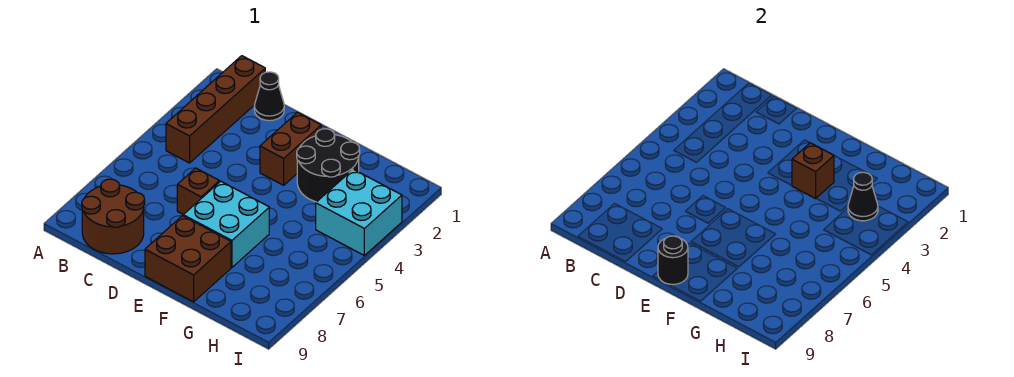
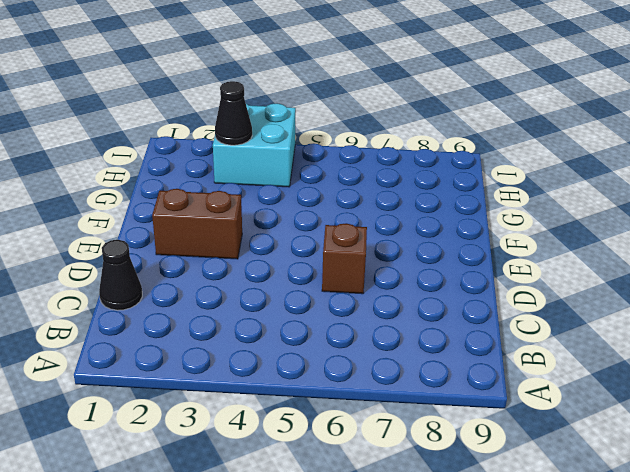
none -> brown 1x4 brick [166,56,265,163]
none -> brown 2x2 round brick [82,179,145,254]
none -> cyan 2x2 brick [183,181,269,267]

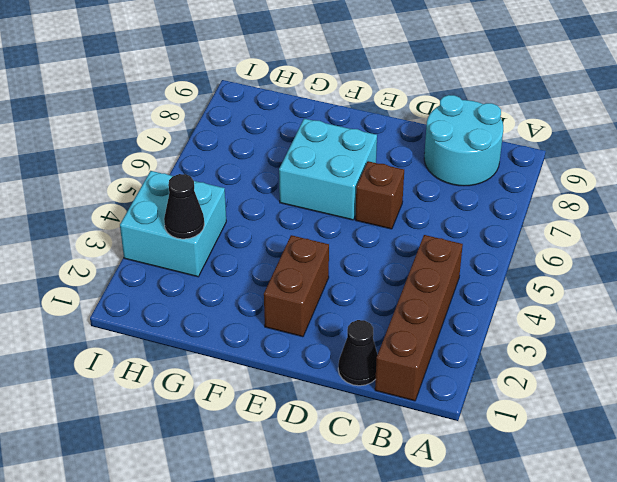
cyan 2x2 round brick [424,95,503,186] -> brown 2x2 round brick [82,179,145,254]
none -> brown 2x2 brick [145,216,231,302]
none -> black 2x2 round brick [297,129,360,202]
none -> black 1x1 round brick [658,236,688,284]

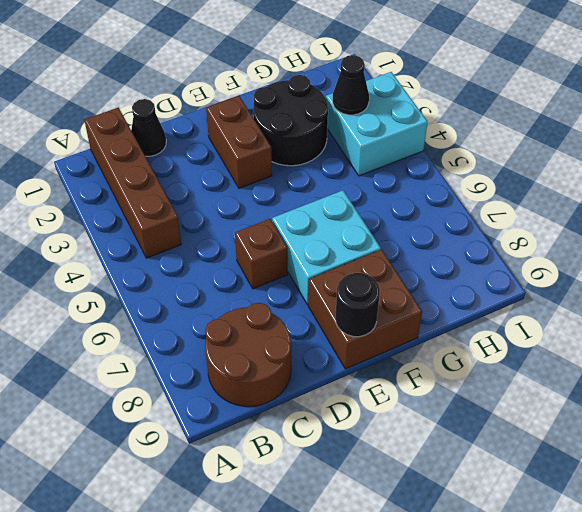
none -> brown 1x1 brick [792,143,834,199]

